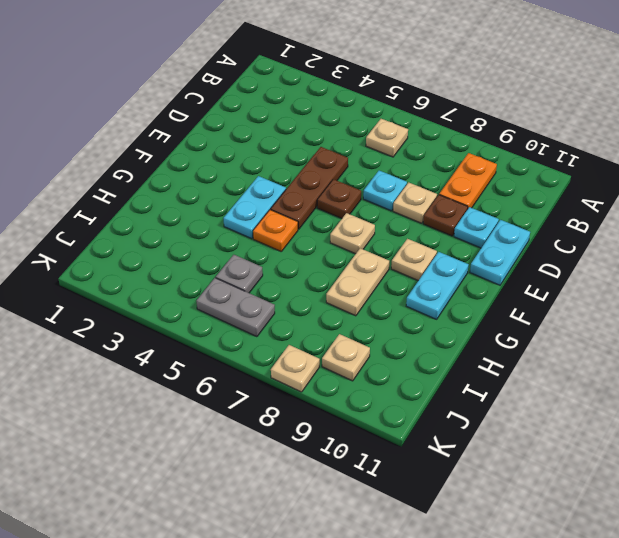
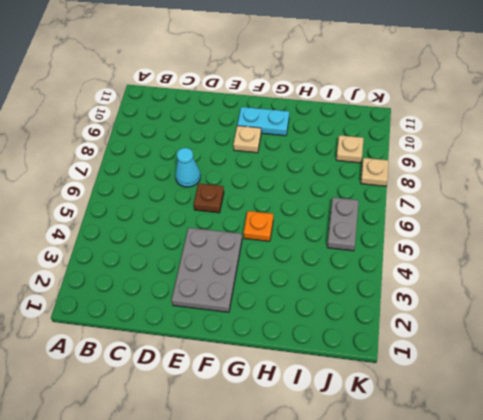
cyan 1x1 cone [175,148,200,187] -> cyan 1x1 plate [363,171,407,211]
grey 2x3 plate [172,228,242,312] -> cyan 1x2 plate [224,176,286,239]
none -> tan 1x1 plate [366,119,408,157]
none -> orange 1x2 plate [439,153,497,208]
none -> brown 1x3 plate [271,147,348,229]

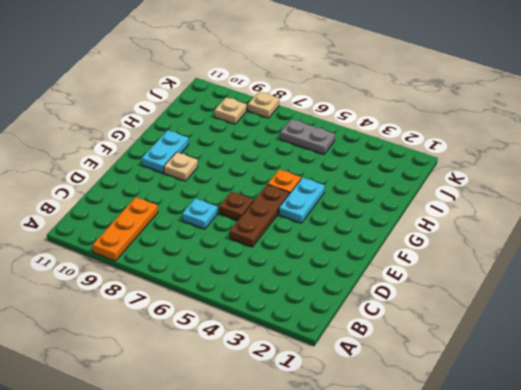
orange 1x3 plate [93,197,158,261] -> orange 1x2 plate [439,153,497,208]
none -> tan 1x1 plate [366,119,408,157]
none -> tan 1x1 plate [393,182,437,223]
none -> brown 1x1 plate [423,195,468,236]

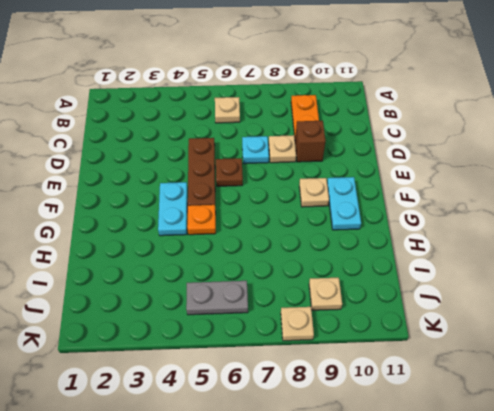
brown 1x1 brick [295,121,326,162] -> brown 1x1 plate [423,195,468,236]
none -> cyan 1x1 plate [454,207,499,248]
none -> cyan 1x2 plate [470,220,530,285]
none -> tan 1x1 plate [330,213,375,254]

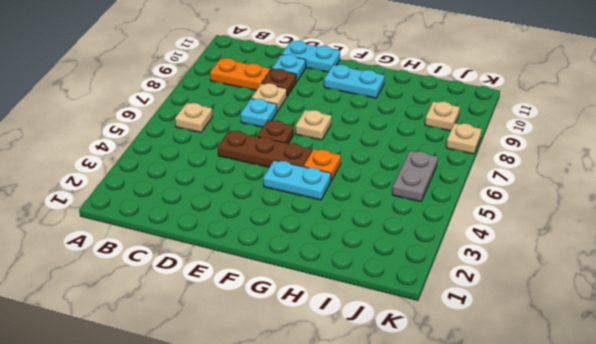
none -> tan 1x1 plate [391,239,437,281]
none -> tan 1x2 plate [326,248,389,316]
none -> grey 1x1 plate [216,255,263,293]

